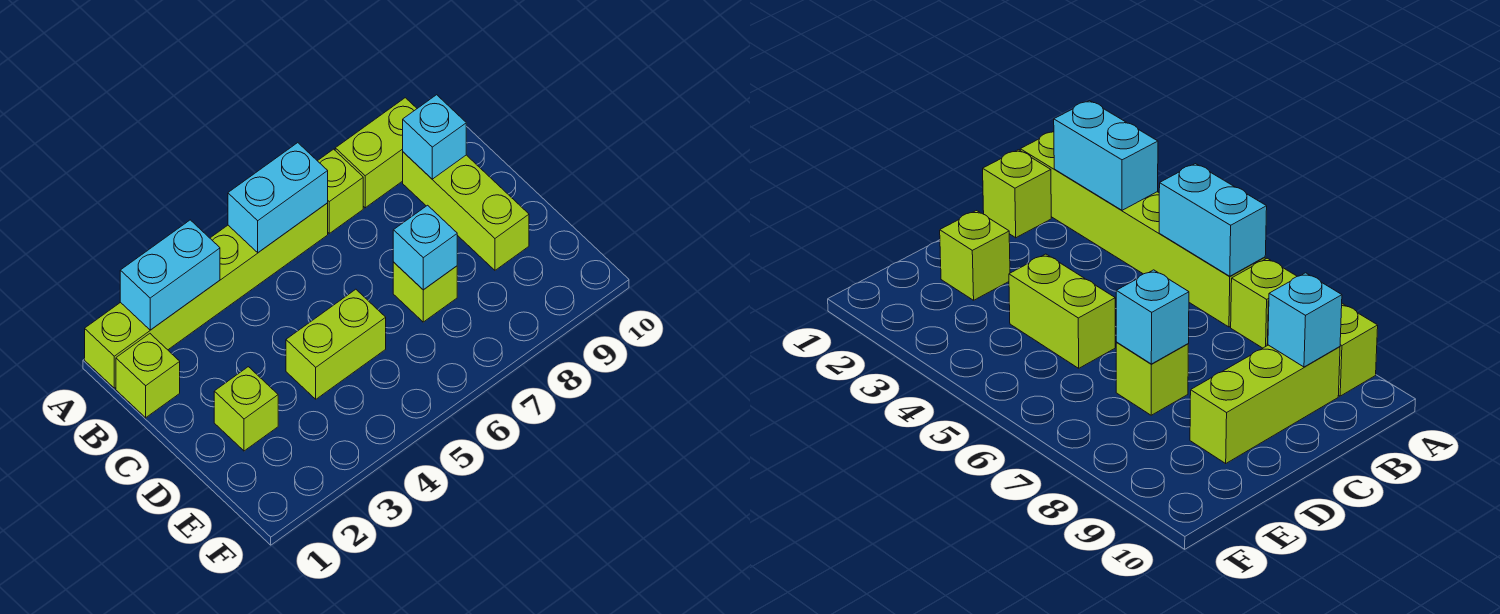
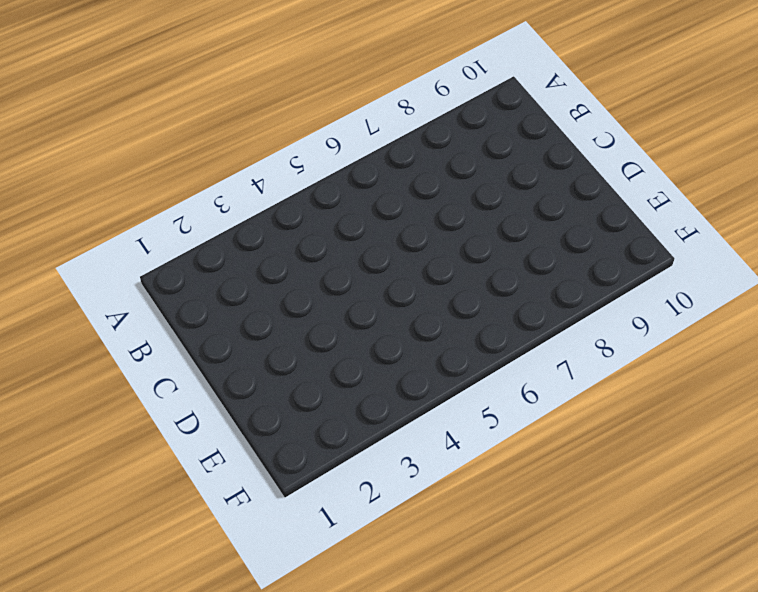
none -> lime 1x6 brick [85,203,328,388]
none -> lime 1x1 brick [318,149,363,233]
none -> lime 1x2 brick [335,98,417,208]

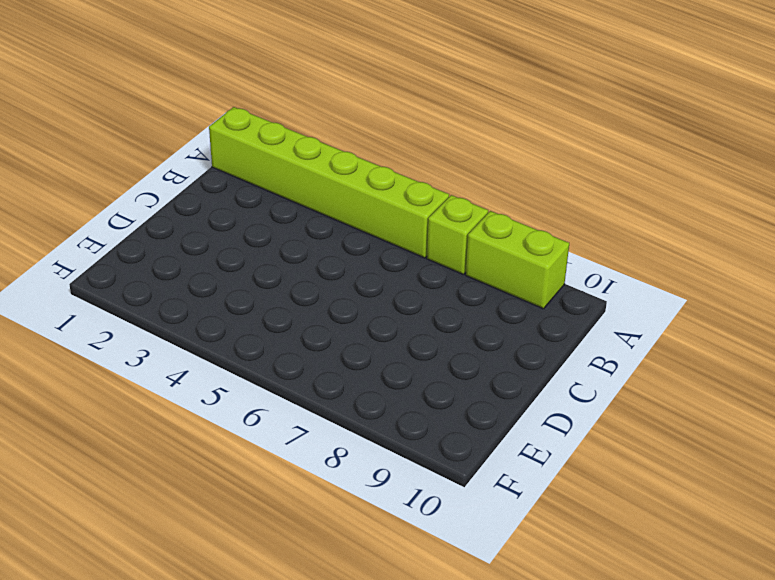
none -> lime 1x1 brick [116,334,180,418]
none -> lime 1x3 brick [403,152,529,270]
none -> lime 1x1 brick [214,367,278,451]

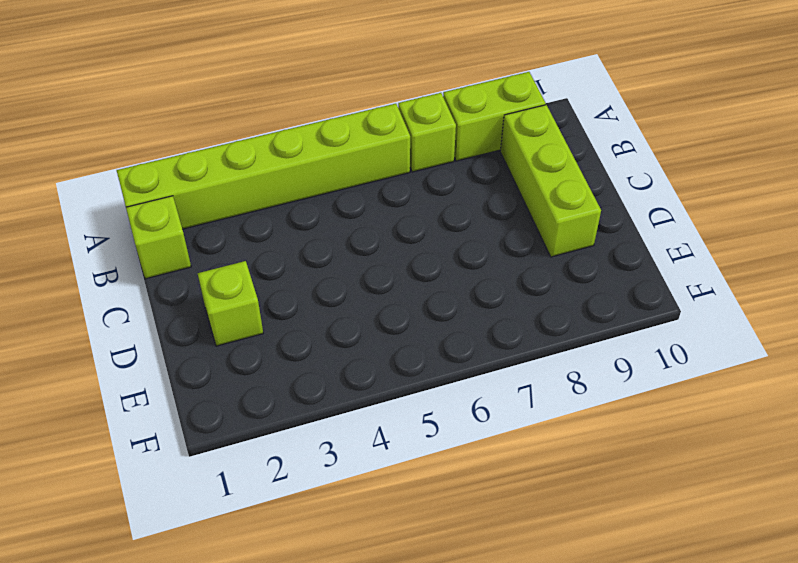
none -> lime 1x2 brick [286,289,386,399]
none -> lime 1x1 brick [393,262,457,322]
none -> cyan 1x2 brick [120,220,220,330]

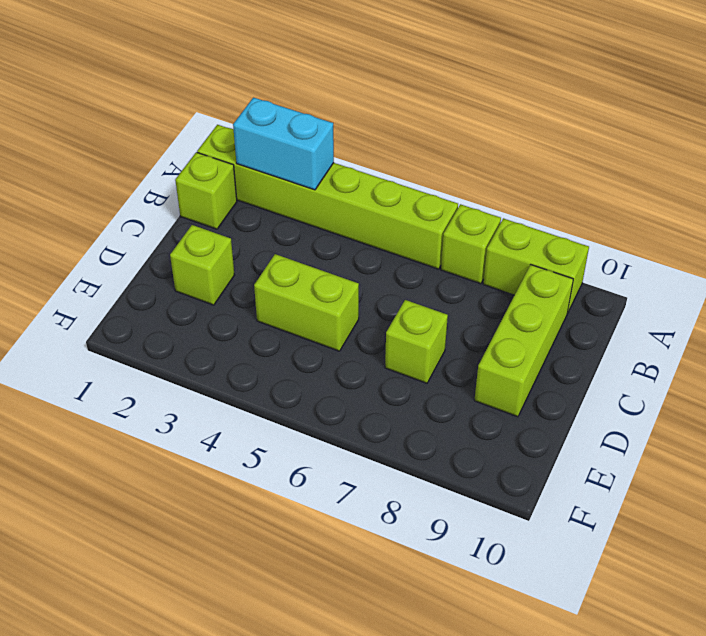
none -> cyan 1x2 brick [228,143,328,253]
none -> cyan 1x1 brick [403,95,466,179]
none -> cyan 1x1 brick [393,205,457,290]

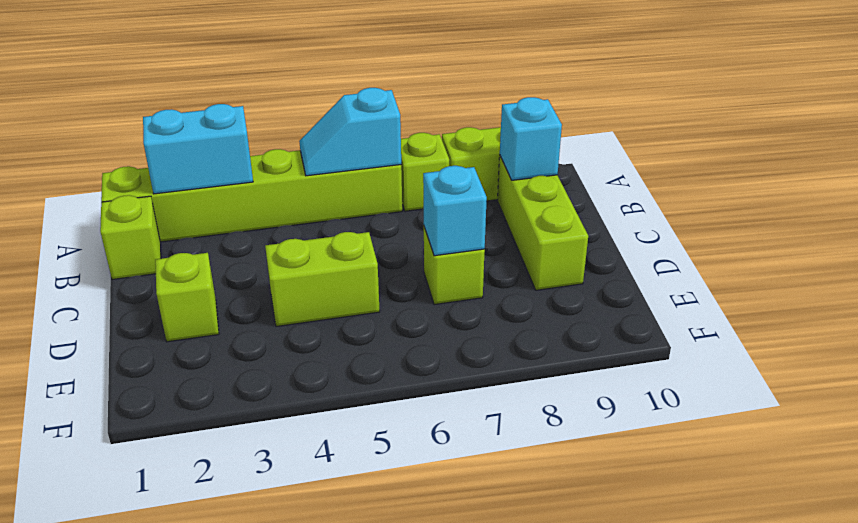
cyan 1x2 slope [299,88,401,176] -> cyan 1x2 brick [228,143,328,253]

